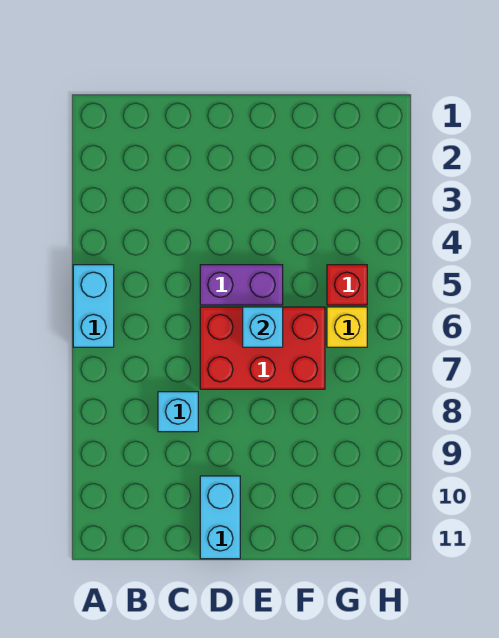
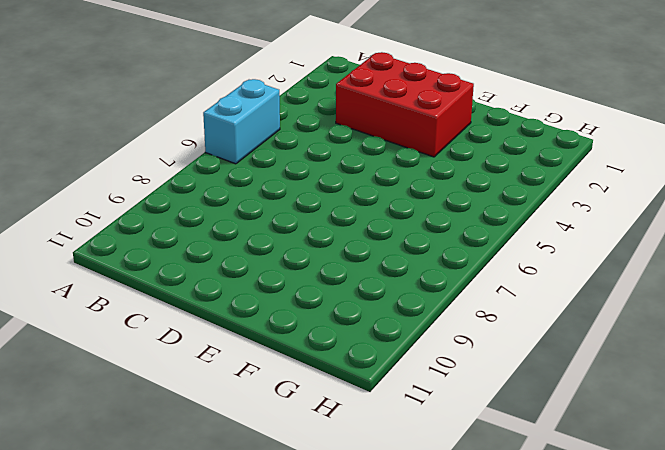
red 2x3 brick [336,52,474,157] -> red 2x3 brick moved to [200,307,325,389]
none -> cyan 1x1 brick [158,392,198,432]
none -> purple 1x2 brick [200,265,283,305]

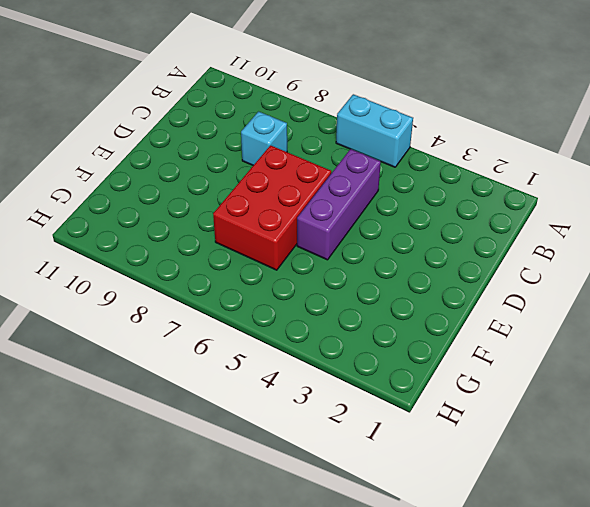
purple 1x3 brick [297,149,381,260] -> purple 1x2 brick [200,265,283,305]
none -> cyan 1x2 brick [200,476,240,559]
none -> red 1x1 brick [327,265,367,305]

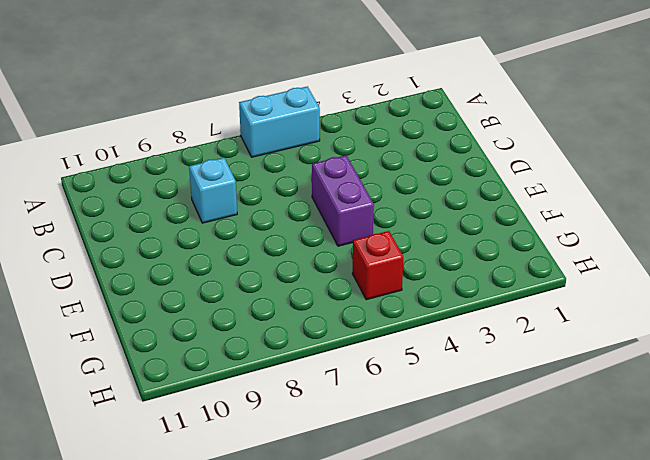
none -> red 2x3 brick [200,307,325,389]
none -> cyan 1x2 brick [200,476,240,559]

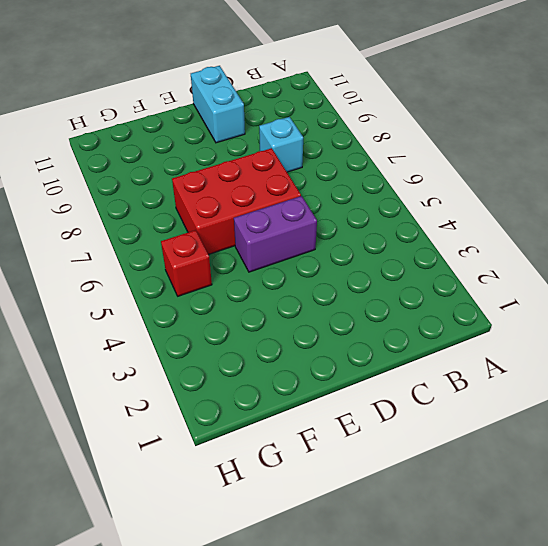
none -> cyan 1x2 brick [73,265,114,347]
none -> yellow 1x1 brick [327,307,367,347]

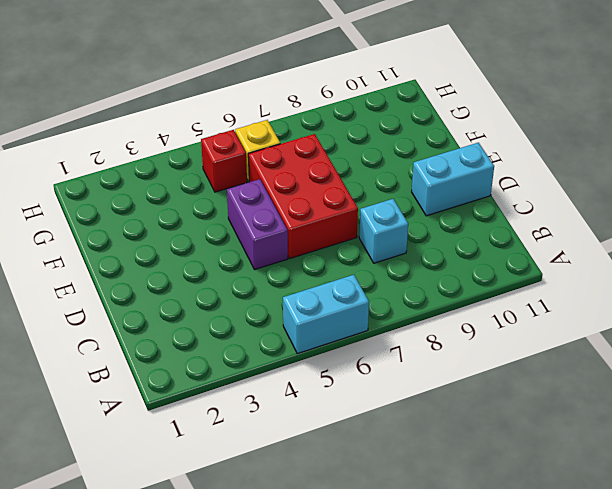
none -> cyan 1x1 brick [243,307,283,347]

